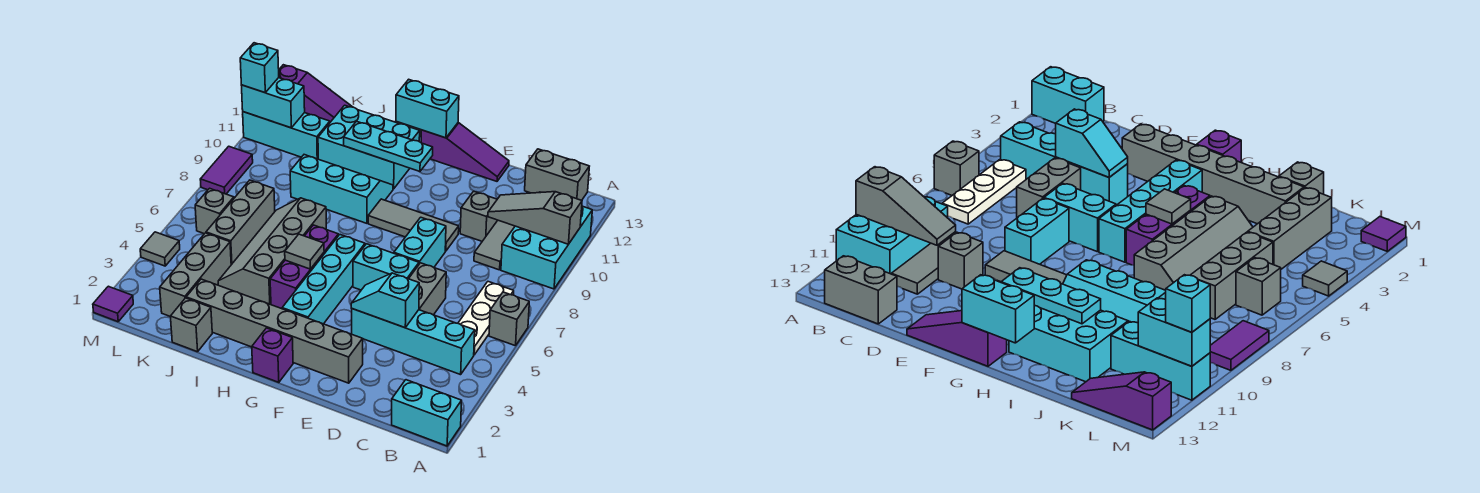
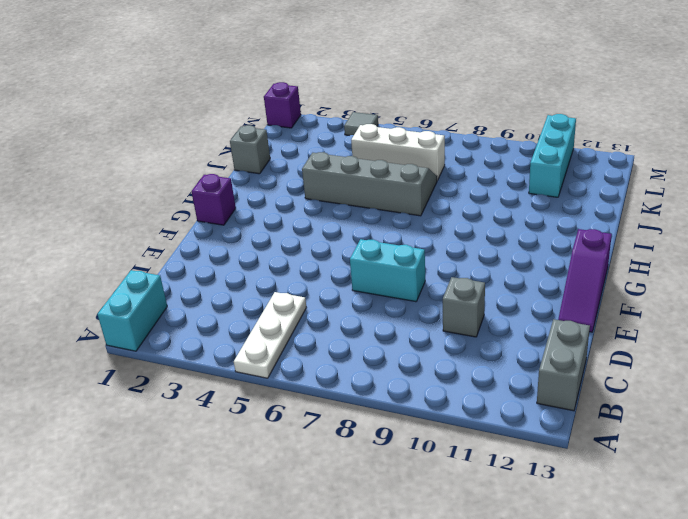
white 1x3 plate [234,292,306,378] -> white 1x3 plate turned to [458,282,514,355]
white 1x3 brick [351,124,445,180] -> grey 1x3 brick [206,180,275,265]
purple 1x1 brick [264,82,301,128] -> purple 1x1 tile [93,286,133,322]
none -> grey 1x1 brick [489,292,529,346]
none -> cyan 2x3 brick [501,192,592,289]
none -> cyan 1x4 brick [352,309,475,375]
none -> grey 1x3 tile [474,220,515,270]

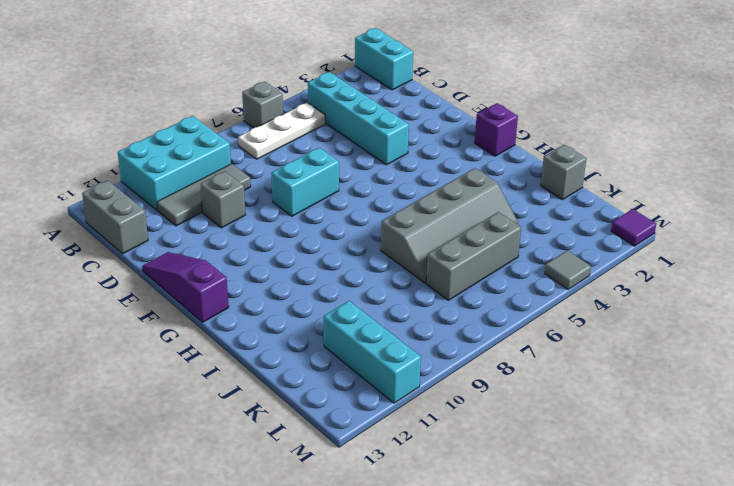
none -> grey 1x2 brick [409,263,446,315]
none -> grey 1x6 brick [186,279,363,383]
none -> cyan 1x2 brick [353,244,419,290]
none -> grey 1x3 tile [368,199,459,251]

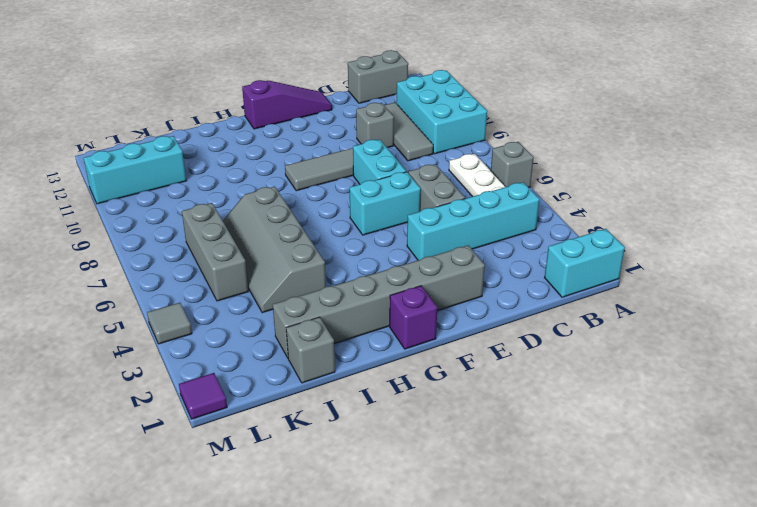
none -> cyan 1x4 brick [282,235,365,324]
none -> purple 1x3 brick [270,225,338,309]
none -> cyan 2x3 slope [290,155,393,223]
none -> cyan 2x3 brick [318,105,420,189]

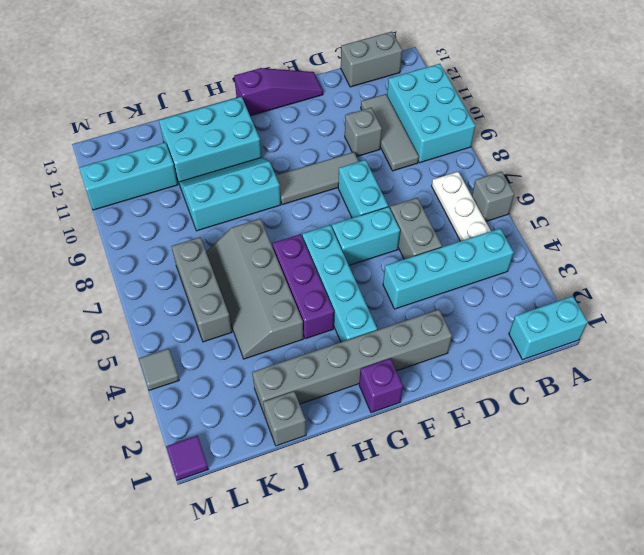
none -> grey 1x3 brick [160,233,231,316]
none -> purple 1x3 slope [279,65,352,122]
none -> grey 1x1 brick [195,188,234,234]
none -> purple 1x2 tile [200,146,253,194]

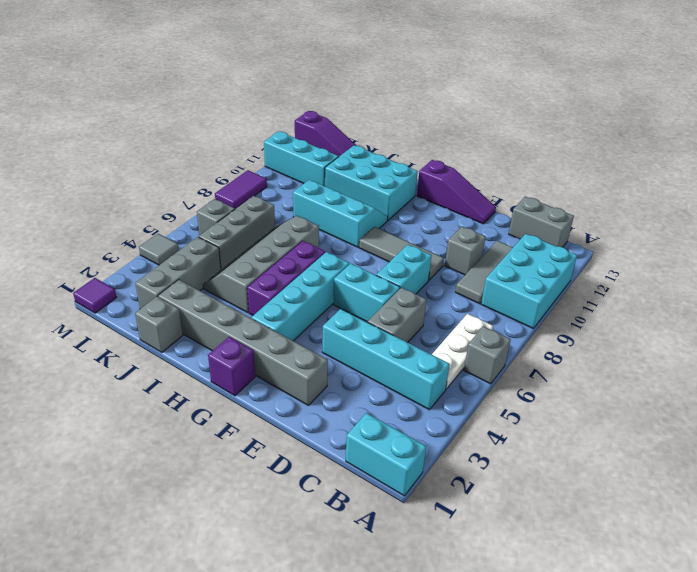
none -> grey 1x3 slope [488,192,582,244]
none -> cyan 1x2 slope [351,273,419,328]
none -> cyan 1x3 plate [344,121,433,171]
none -> cyan 1x2 brick [396,79,459,138]

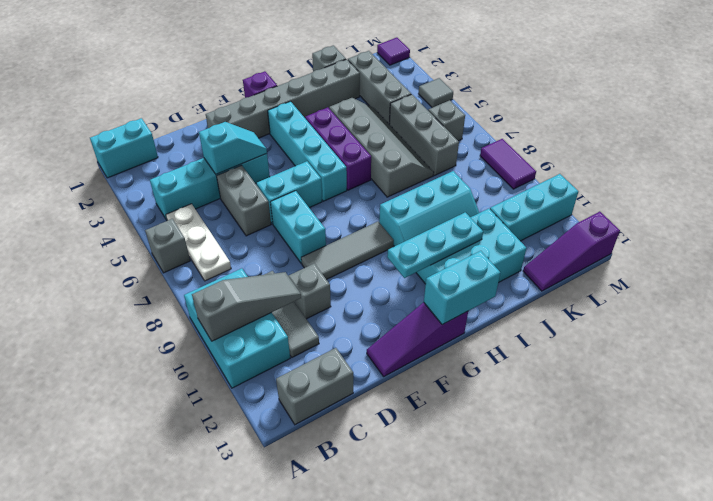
none -> grey 1x1 tile [285,234,324,269]
none -> cyan 1x2 brick [241,78,305,128]
none -> cyan 1x1 brick [240,43,279,93]

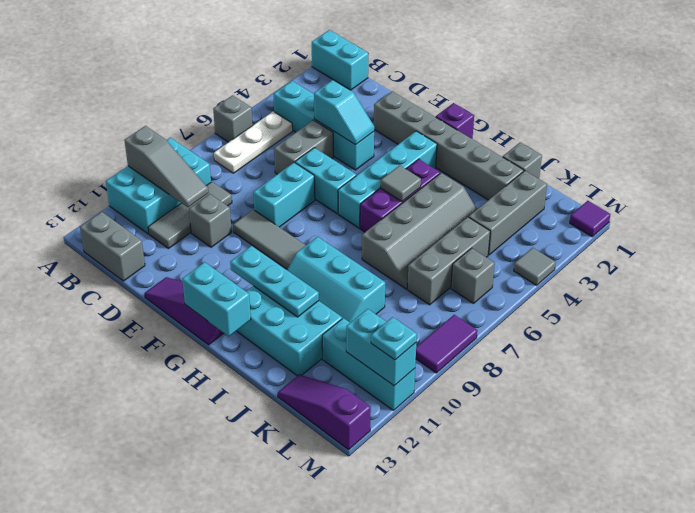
cyan 1x1 plate [371,317,417,360] -> cyan 1x1 brick [240,43,279,93]

